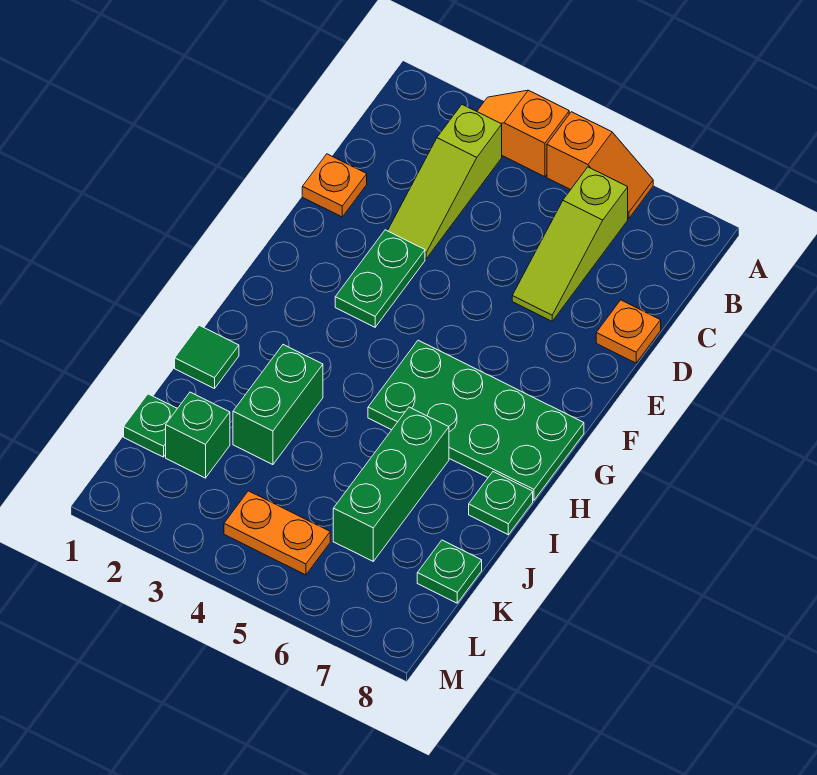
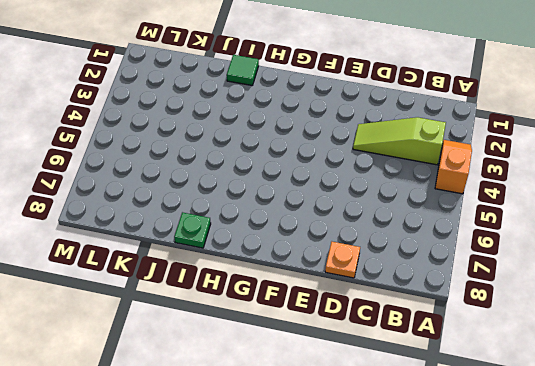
none -> orange 1x2 slope [547,112,653,218]
none -> lime 1x3 slope [512,167,628,321]
none -> orange 1x1 plate [302,154,367,217]

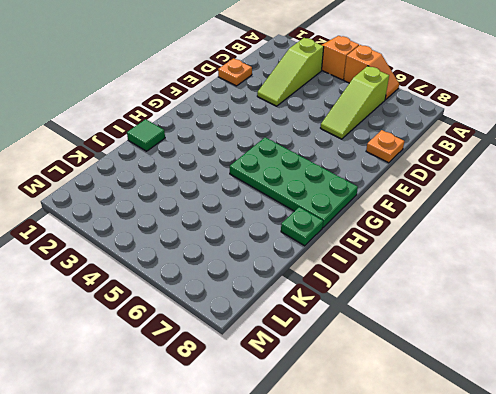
none -> green 1x2 plate [335,230,425,327]
none -> green 1x2 brick [233,345,323,465]
none -> green 1x3 brick [333,407,449,561]

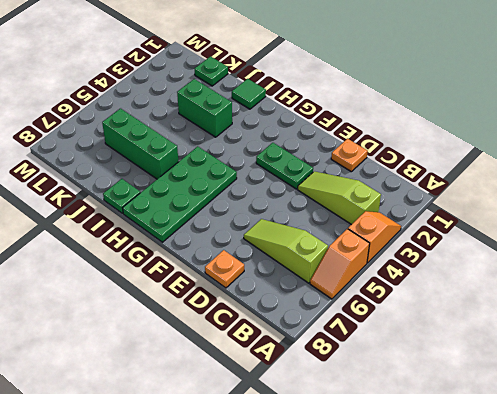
none -> green 1x1 brick [166,392,230,478]
none -> green 1x1 plate [417,540,482,603]
none -> orange 1x2 plate [224,491,330,575]

